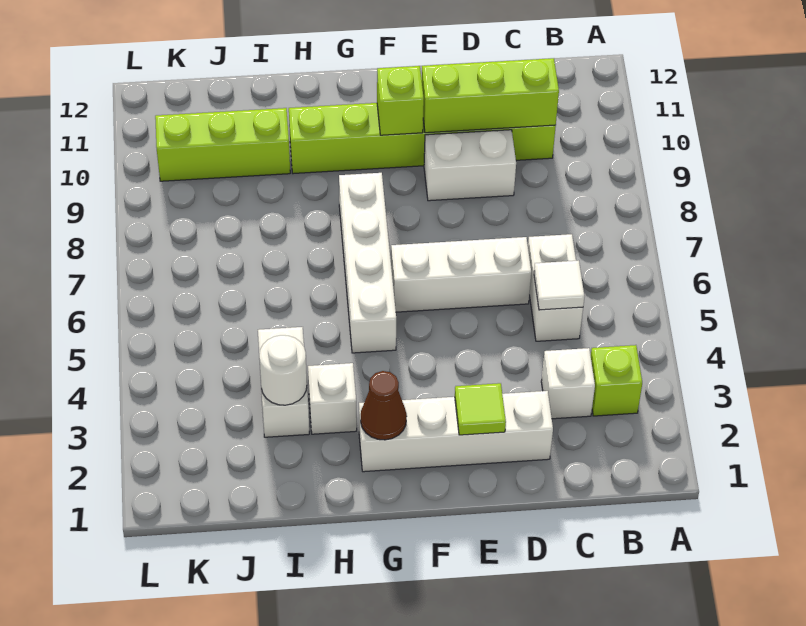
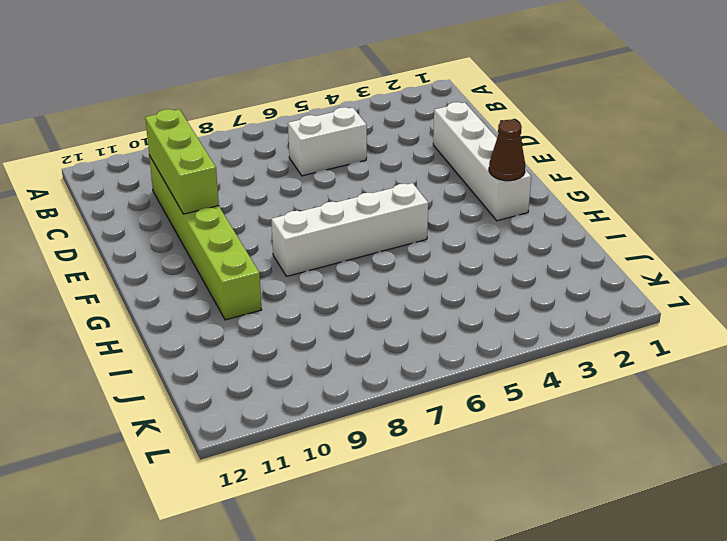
none -> lime 1x1 brick [591,345,642,416]
none -> white 1x1 brick [541,348,595,419]
none -> white 1x3 brick [391,237,531,312]

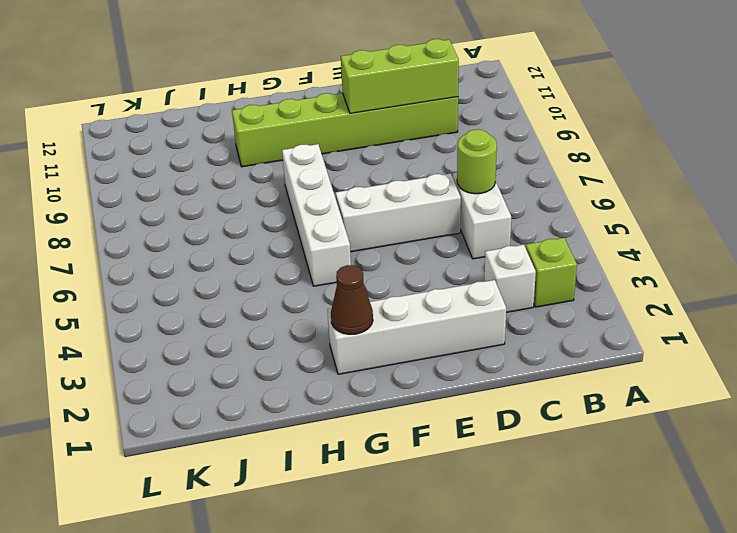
lime 1x1 round brick [457,130,497,194] -> none
none -> white 1x2 brick [424,130,516,201]
none -> white 1x1 brick [308,363,357,434]
none -> white 1x2 brick [258,327,309,437]

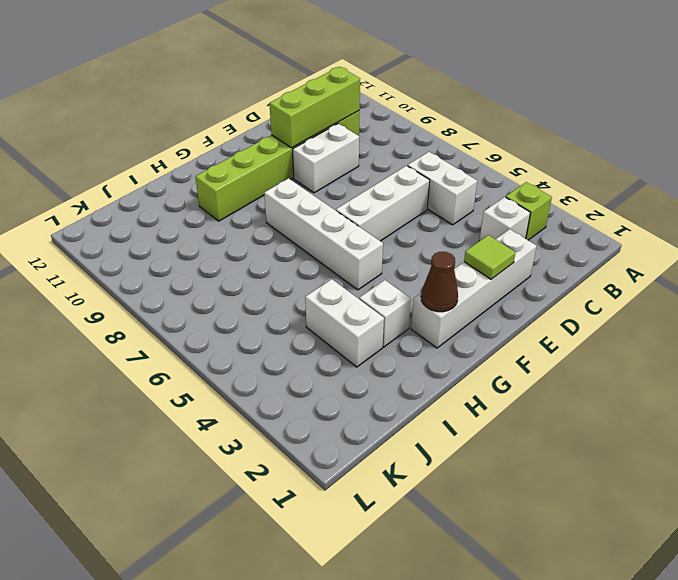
none -> lime 1x3 brick [155,108,290,181]
none -> white 1x1 tile [534,260,584,310]
none -> lime 1x1 brick [377,66,424,135]

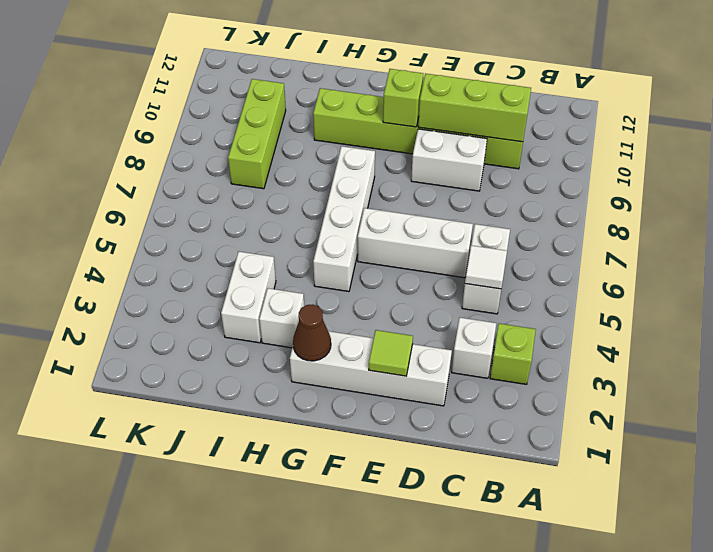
lime 1x3 brick [228,79,286,189] -> lime 1x3 brick turned to [155,108,290,181]
none -> white 1x1 round brick [259,335,307,405]

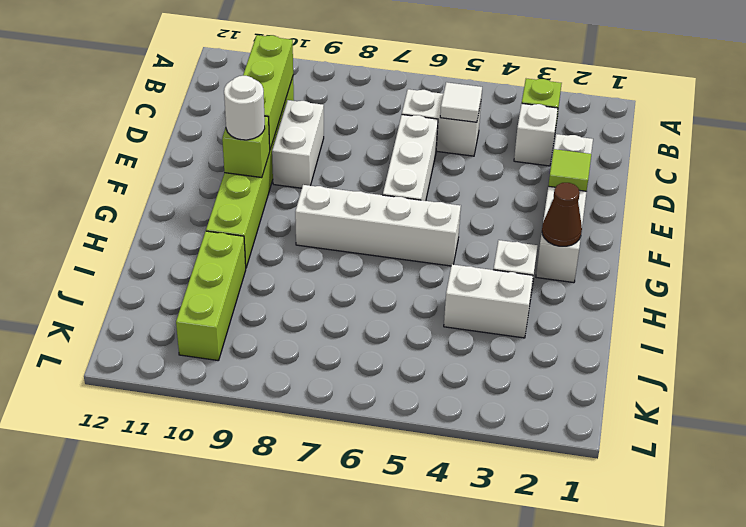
white 1x1 round brick [224,76,265,140] -> white 1x1 round brick moved to [259,335,307,405]

